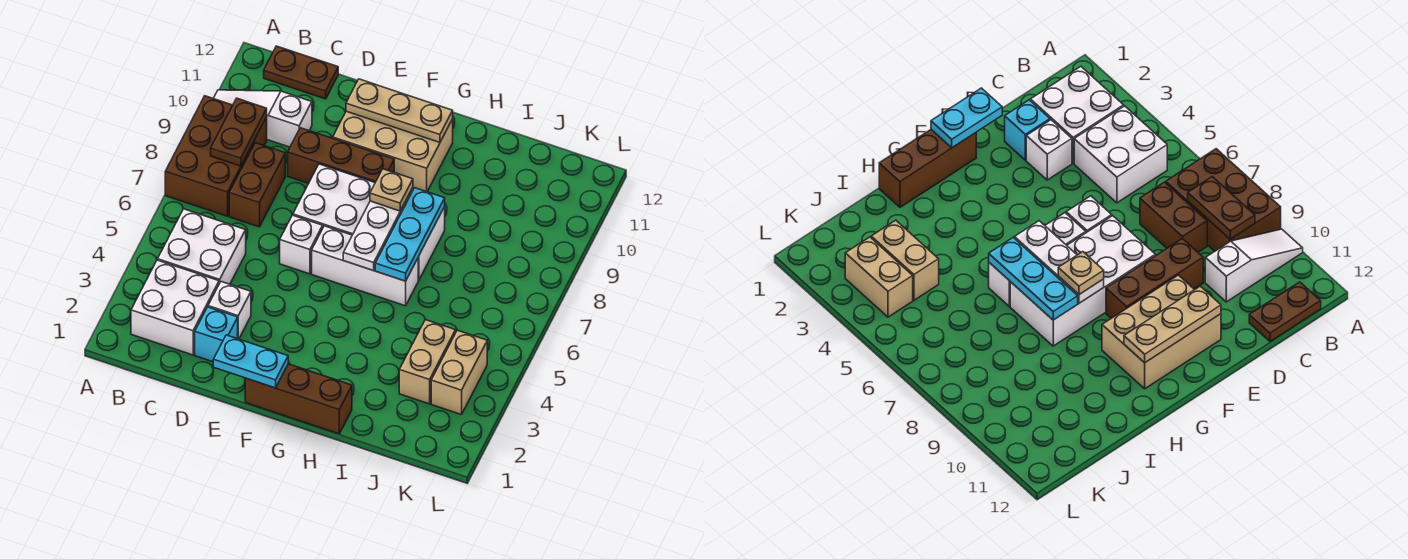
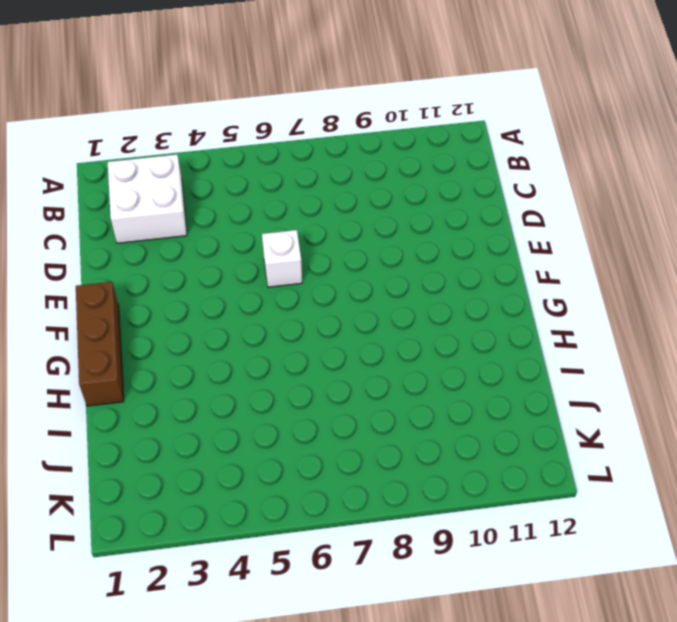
none -> brown 2x3 brick [165,96,267,216]
none -> white 1x3 slope [213,90,312,147]
none -> white 2x2 brick [158,209,246,284]

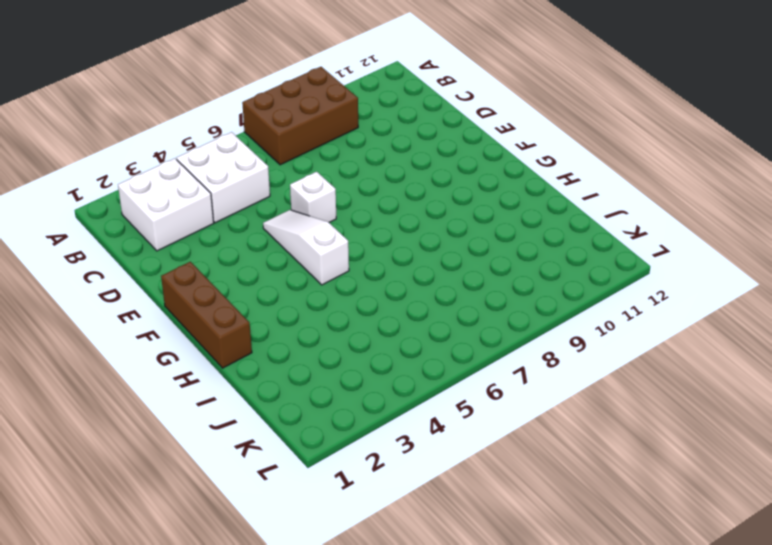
white 1x3 slope [263,210,349,285] -> white 1x3 slope moved to [213,90,312,147]
none -> brown 1x2 plate [264,46,338,99]
none -> brown 1x2 brick [229,143,285,227]
none -> cyan 1x1 brick [195,307,238,362]

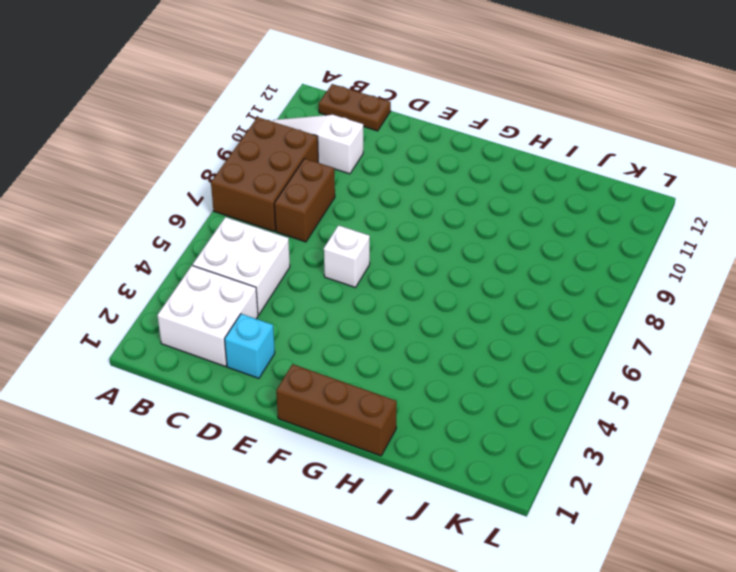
none -> white 1x1 brick [208,282,251,339]
none -> brown 1x3 brick [288,128,394,183]
none -> white 2x4 brick [293,164,445,280]

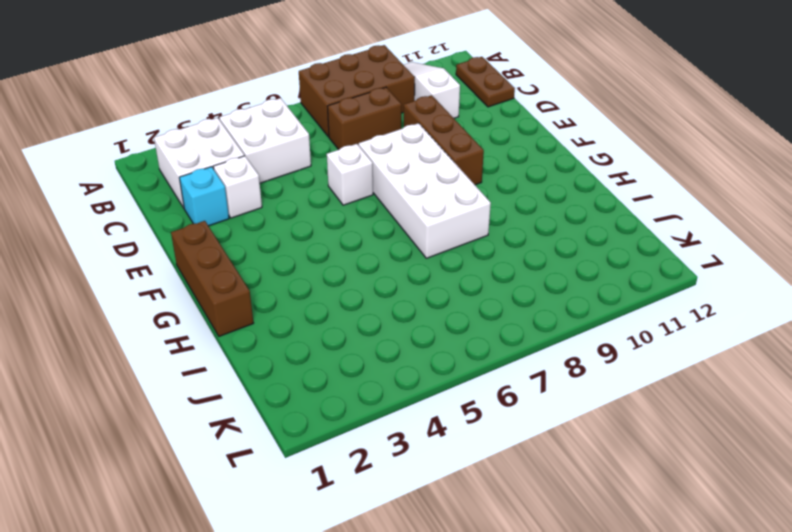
none -> tan 2x3 brick [333,111,453,192]
none -> white 1x3 brick [312,226,418,306]
none -> tan 1x2 brick [399,320,456,404]

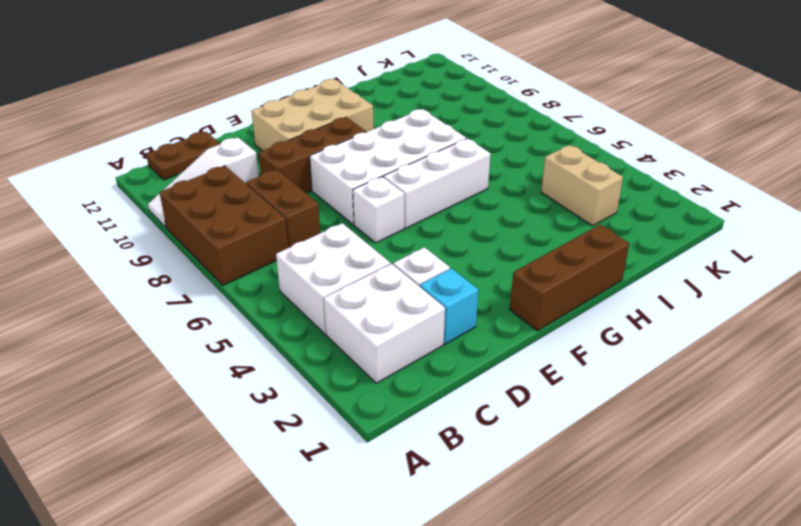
none -> tan 1x2 brick [431,330,487,415]
none -> brown 1x2 plate [211,98,267,166]
none -> cyan 1x2 plate [213,335,288,388]

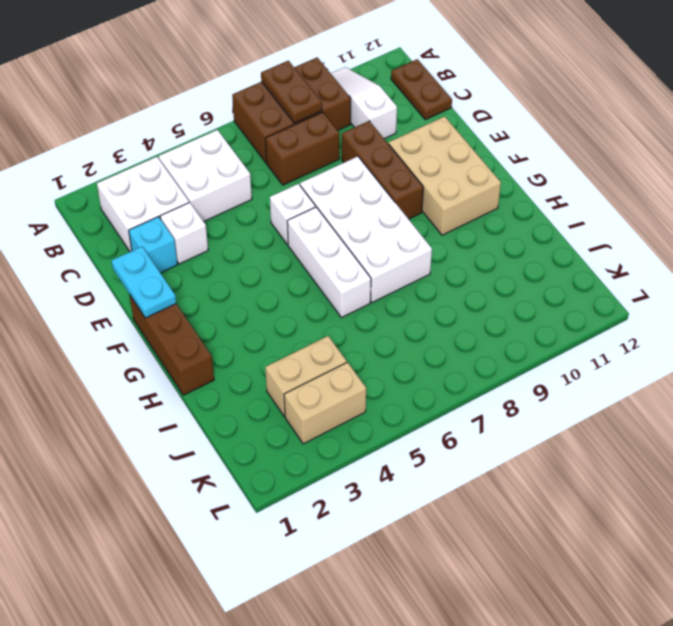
brown 1x2 plate [261,61,322,123] -> brown 1x2 plate turned to [211,98,267,166]
none -> tan 1x3 plate [346,79,453,142]
none -> white 1x3 plate [343,188,413,271]
none -> cyan 1x3 plate [375,188,445,281]

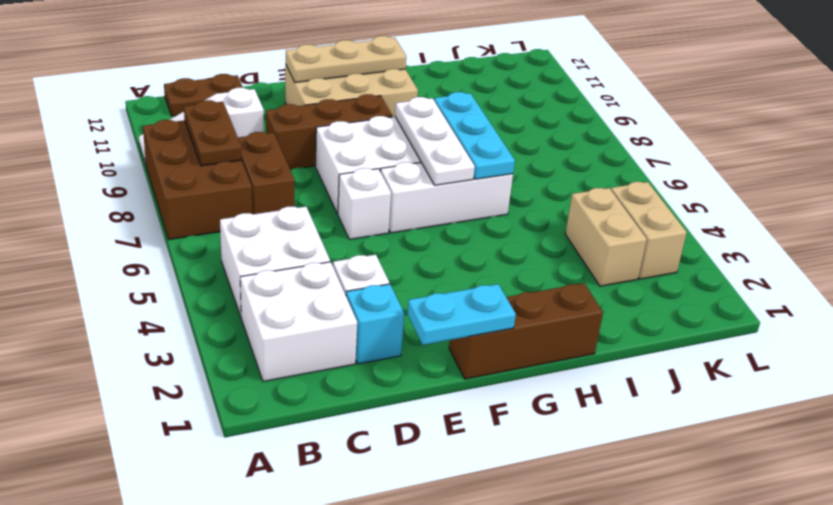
none -> tan 1x1 plate [370,169,413,211]

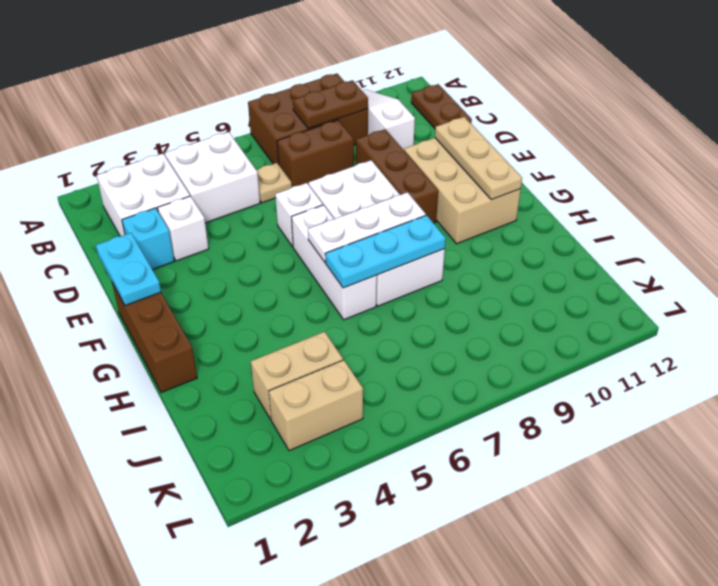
tan 1x1 plate [257,163,292,203] -> tan 1x1 plate moved to [370,169,413,211]

